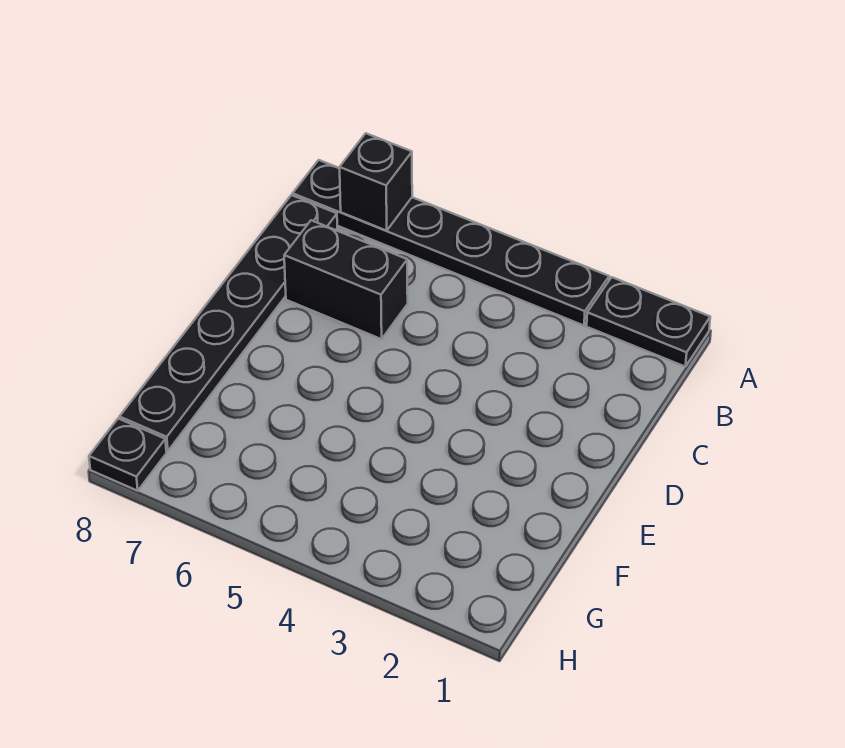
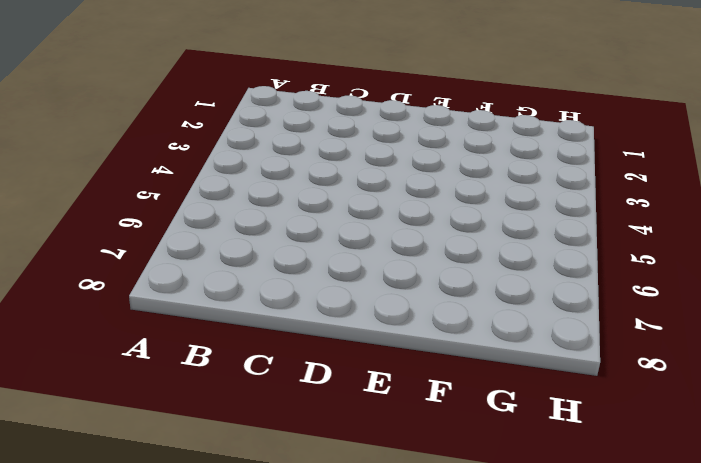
none -> black 1x2 plate [587,277,710,367]
none -> black 1x6 plate [293,160,609,325]

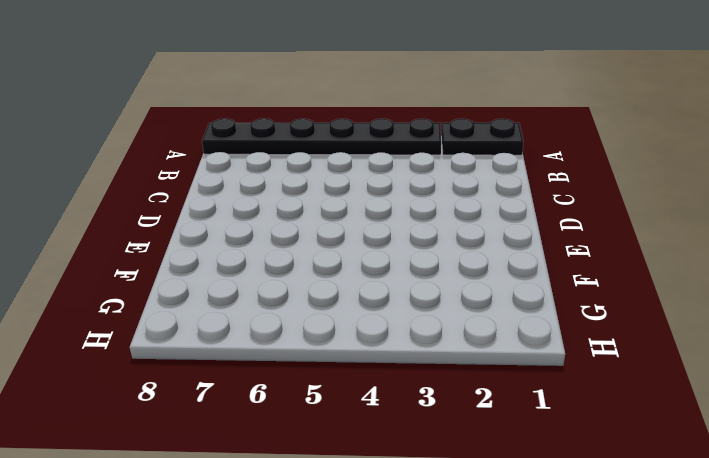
none -> black 1x6 plate [120,195,337,451]
none -> black 1x2 brick [284,220,408,339]

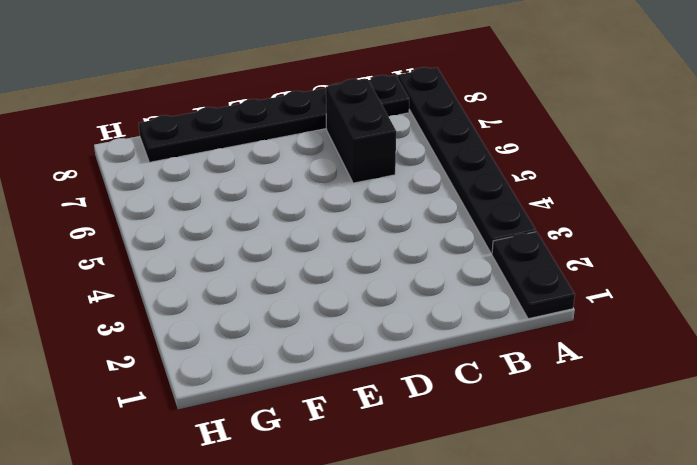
none -> black 1x1 plate [89,419,166,491]
none -> black 1x1 brick [340,133,412,231]

